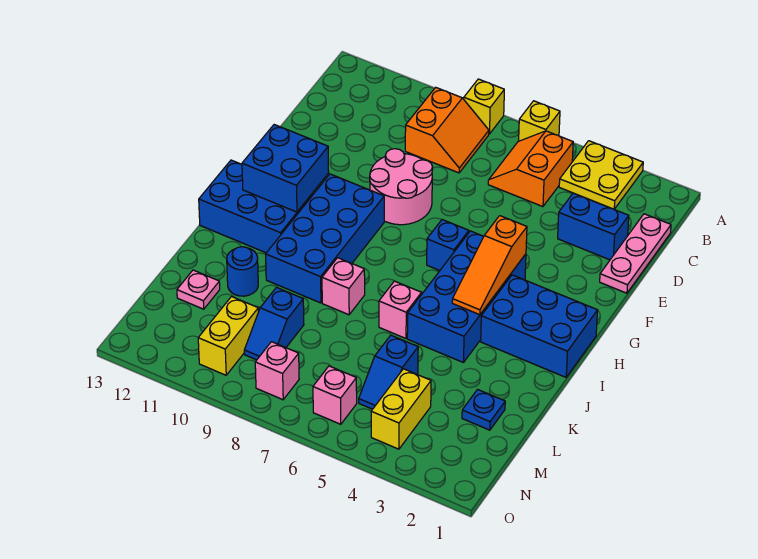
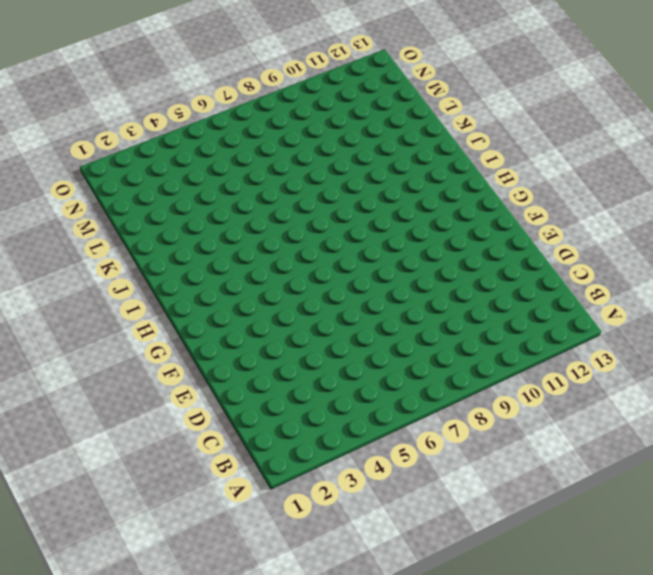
none -> yellow 2x2 plate [559,141,643,209]
none -> yellow 1x1 brick [519,101,560,141]
none -> yellow 1x1 brick [464,79,504,134]

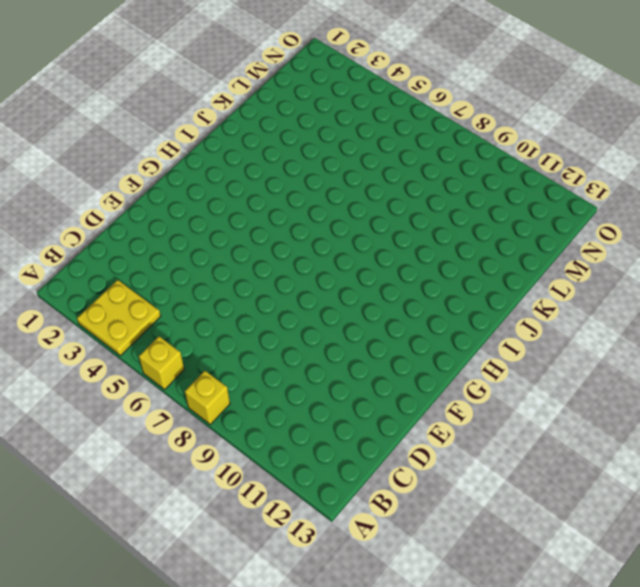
none -> orange 2x2 slope [488,131,573,207]
none -> orange 2x2 slope [405,87,489,173]
none -> pink 1x3 plate [600,214,671,293]

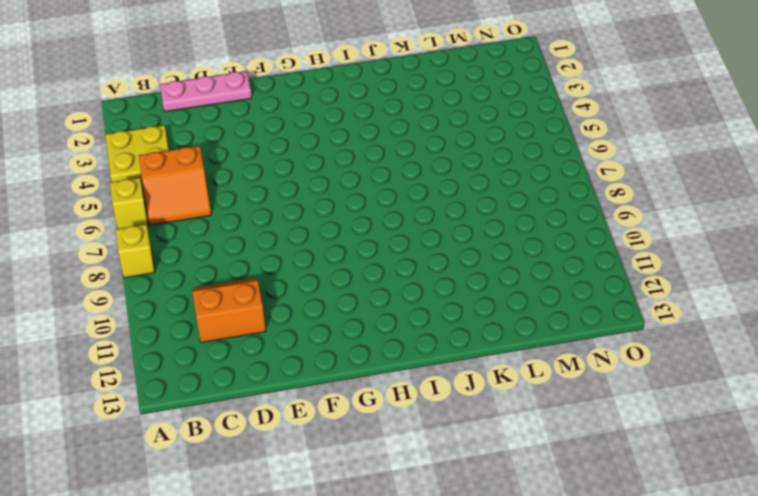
orange 2x2 slope [192,278,266,342] -> orange 2x2 slope moved to [405,87,489,173]
none -> blue 1x2 brick [558,193,629,260]
none -> pink 2x2 round brick [370,149,433,225]
none -> blue 2x4 brick [407,231,526,363]

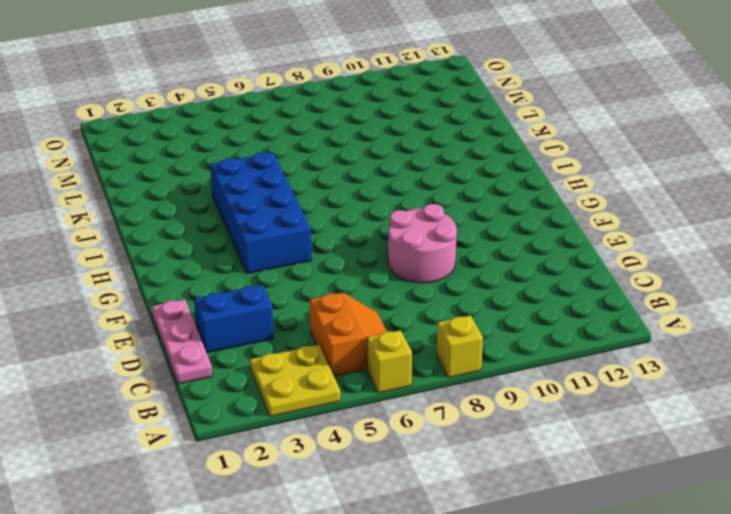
none -> orange 2x2 slope [405,87,489,173]
none -> blue 1x1 brick [427,220,469,271]
none -> blue 2x4 brick [266,174,384,303]

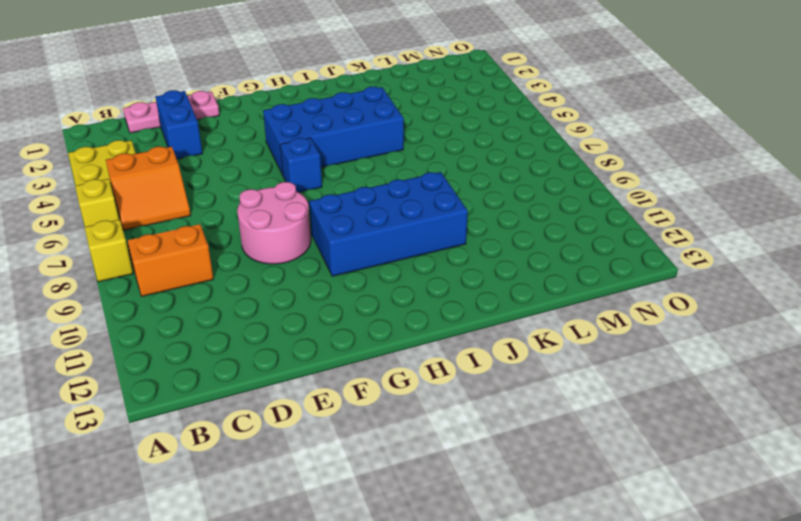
none -> blue 2x3 brick [481,275,598,377]
none -> blue 2x3 brick [199,160,312,253]
none -> pink 1x1 brick [379,281,422,338]

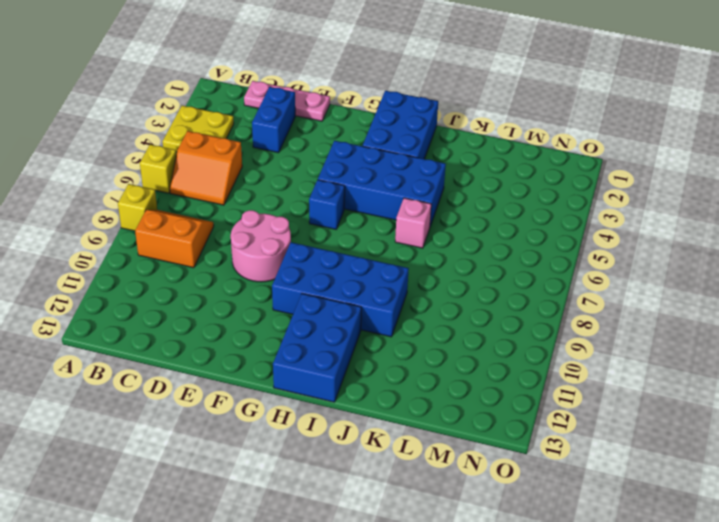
none -> pink 1x1 brick [322,258,365,315]
none -> blue 1x1 round brick [227,247,258,296]
none -> blue 1x1 plate [462,390,505,430]

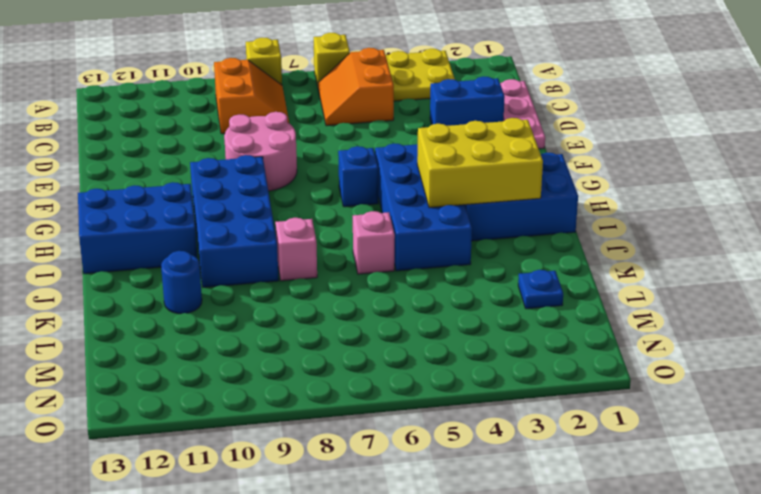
yellow 2x3 brick [417,118,543,208] -> orange 1x3 slope [452,216,527,315]
none -> blue 1x2 slope [359,335,418,409]
none -> blue 1x2 slope [244,288,304,360]
none -> pink 1x1 plate [177,270,220,309]

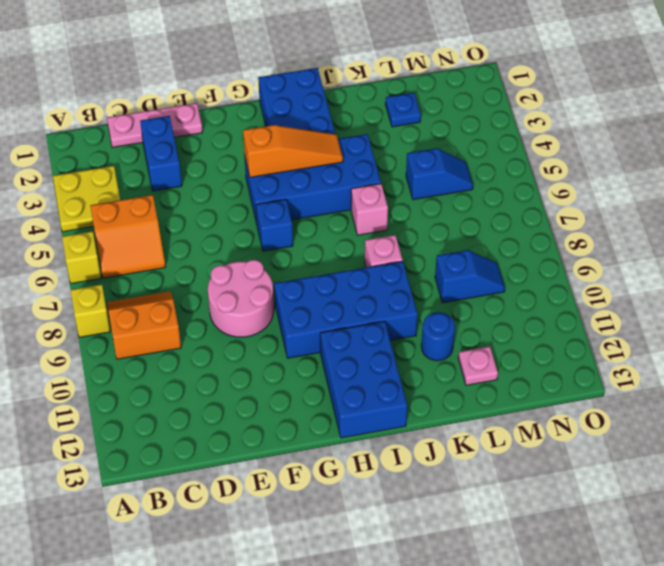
none -> yellow 1x2 brick [371,369,431,449]
none -> yellow 1x2 brick [198,297,258,375]
none -> pink 1x1 brick [313,366,357,424]

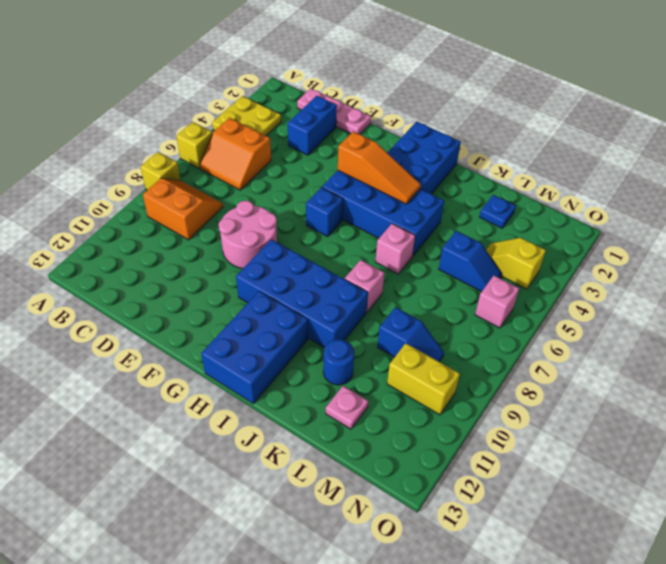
yellow 1x2 slope [486,238,546,289] -> yellow 1x2 brick [371,369,431,449]
none -> pink 1x1 brick [255,342,299,400]
none -> blue 2x2 brick [242,125,329,212]

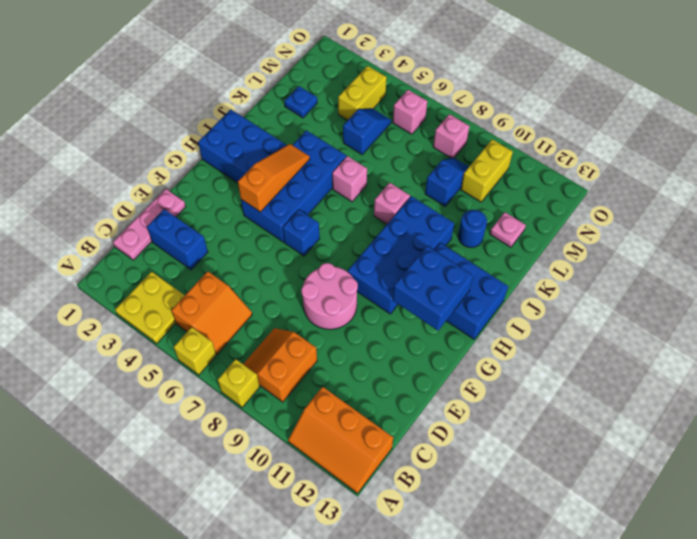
orange 2x3 slope [288,387,393,493] -> none

